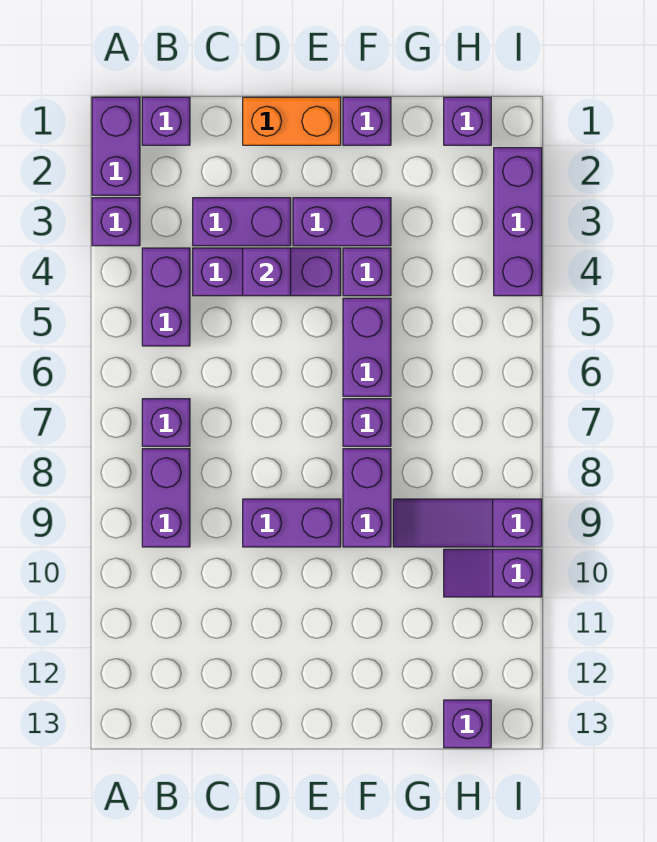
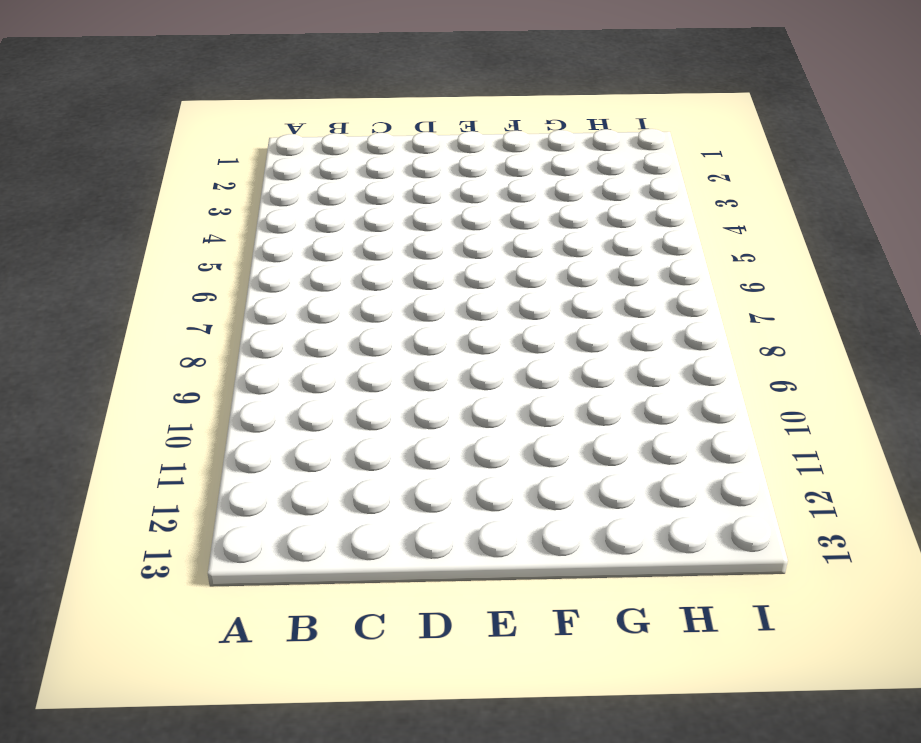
none -> purple 1x2 brick [92,97,140,195]
none -> purple 1x1 brick [92,198,140,246]
none -> purple 1x1 brick [142,97,190,145]

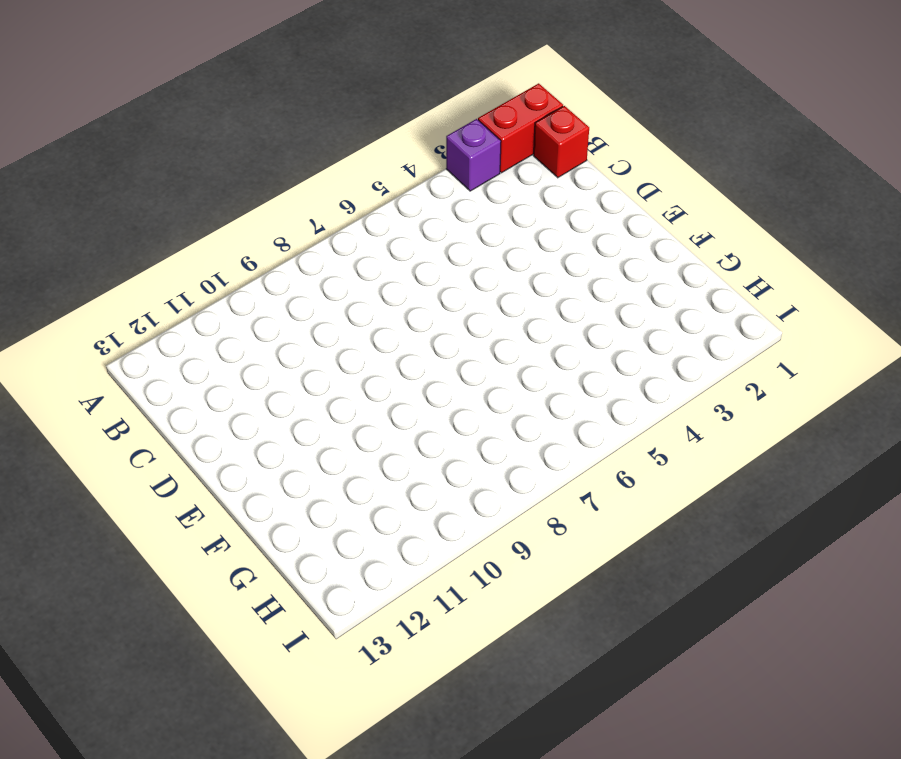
red 1x2 brick [478,83,563,173] -> purple 1x2 brick [92,97,140,195]
red 1x1 brick [533,106,589,178] -> purple 1x1 brick [142,97,190,145]
none -> purple 1x2 brick [142,248,190,346]
none -> purple 1x1 brick [142,399,190,446]
none -> purple 1x2 brick [142,449,190,547]

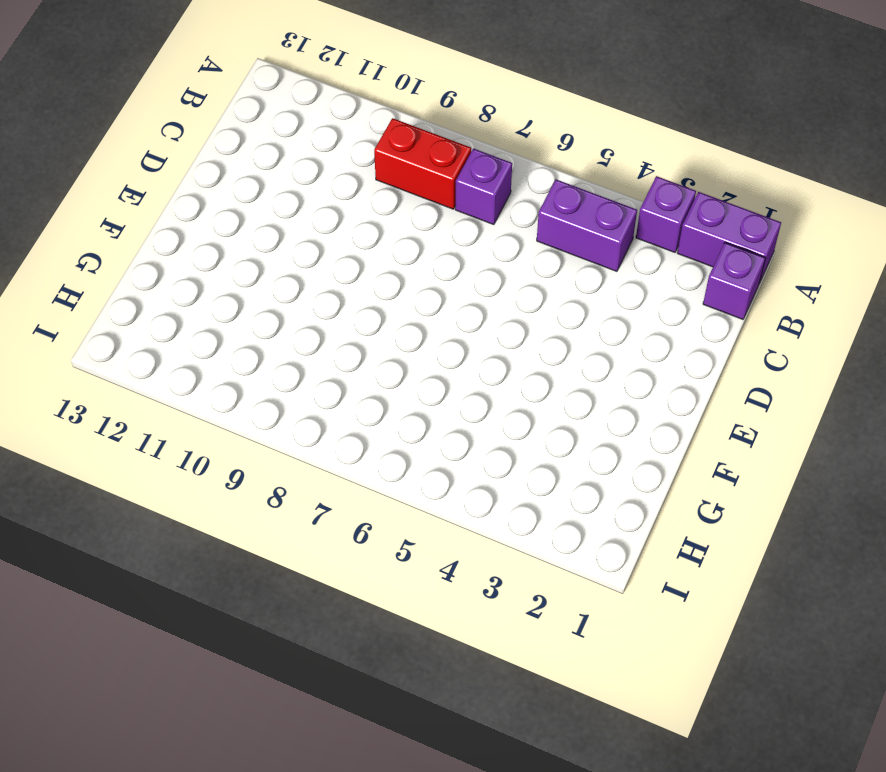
red 1x2 brick [374,118,471,209] -> purple 1x2 brick [142,449,190,547]
none -> purple 1x2 brick [193,198,291,246]
none -> purple 1x3 brick [193,248,341,296]
none -> orange 1x2 brick [243,97,341,145]

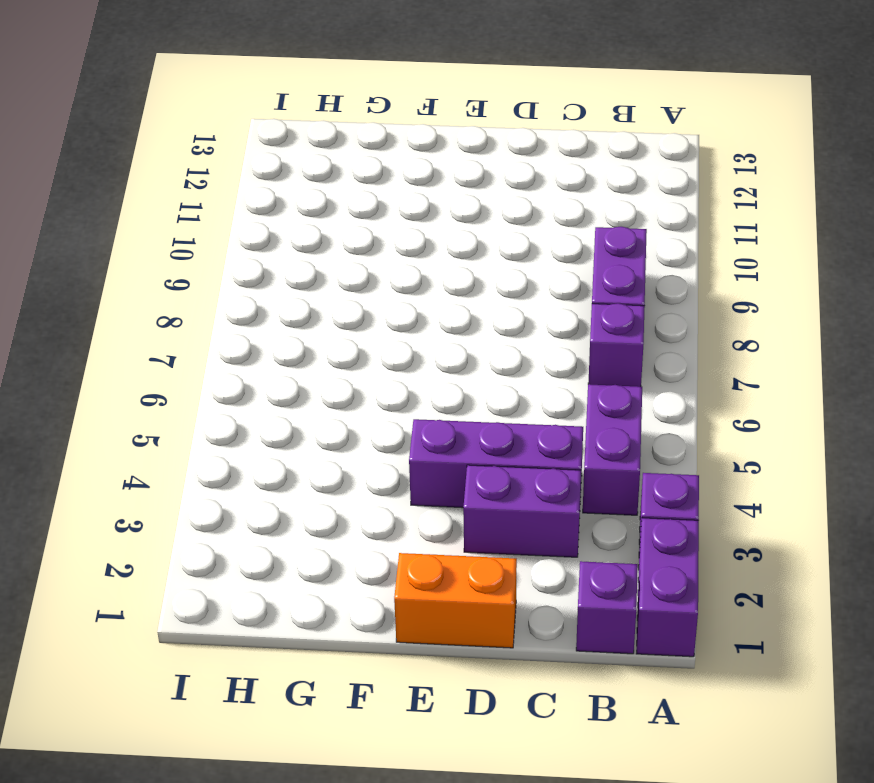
none -> purple 1x2 brick [243,499,341,547]
none -> purple 1x2 brick [293,198,391,246]
none -> purple 1x1 brick [343,97,391,145]

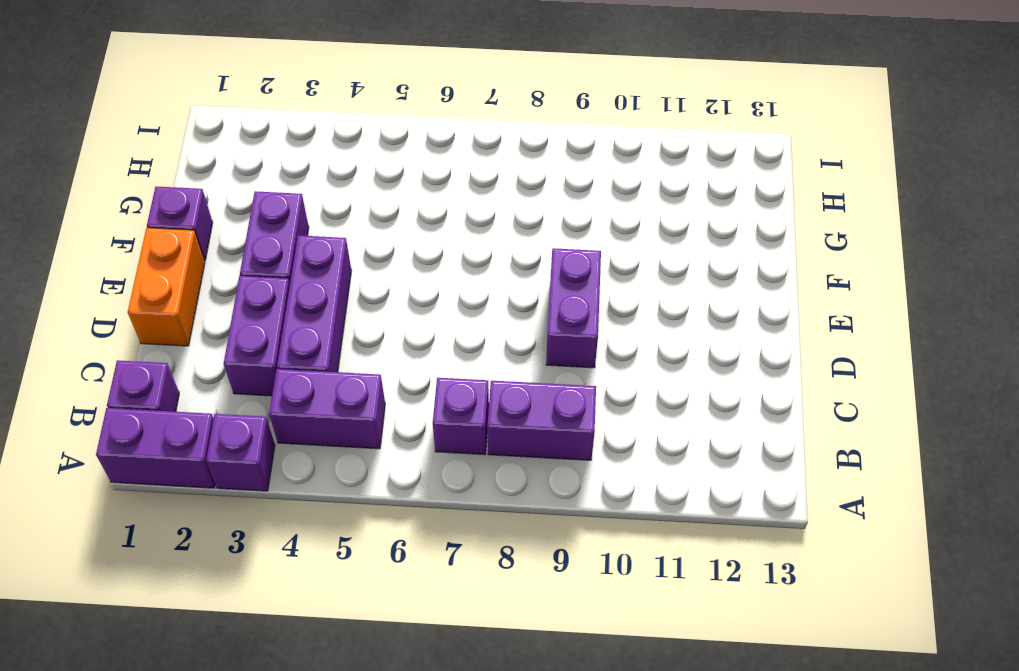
none -> purple 1x1 brick [343,248,391,296]
none -> purple 1x2 brick [343,298,391,396]
none -> purple 1x1 brick [343,399,391,446]

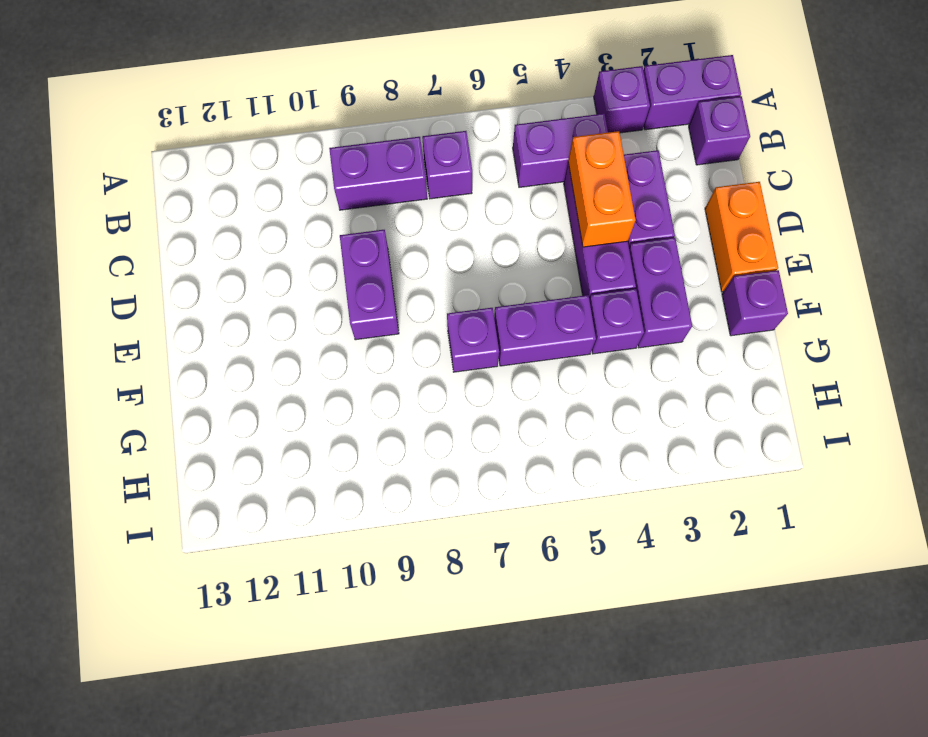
orange 1x2 brick [568,131,636,247] -> purple 1x1 brick [243,248,291,296]
none -> purple 1x2 brick [343,449,391,547]
none -> purple 1x3 slope [393,499,542,547]
none -> purple 1x1 brick [444,97,491,145]

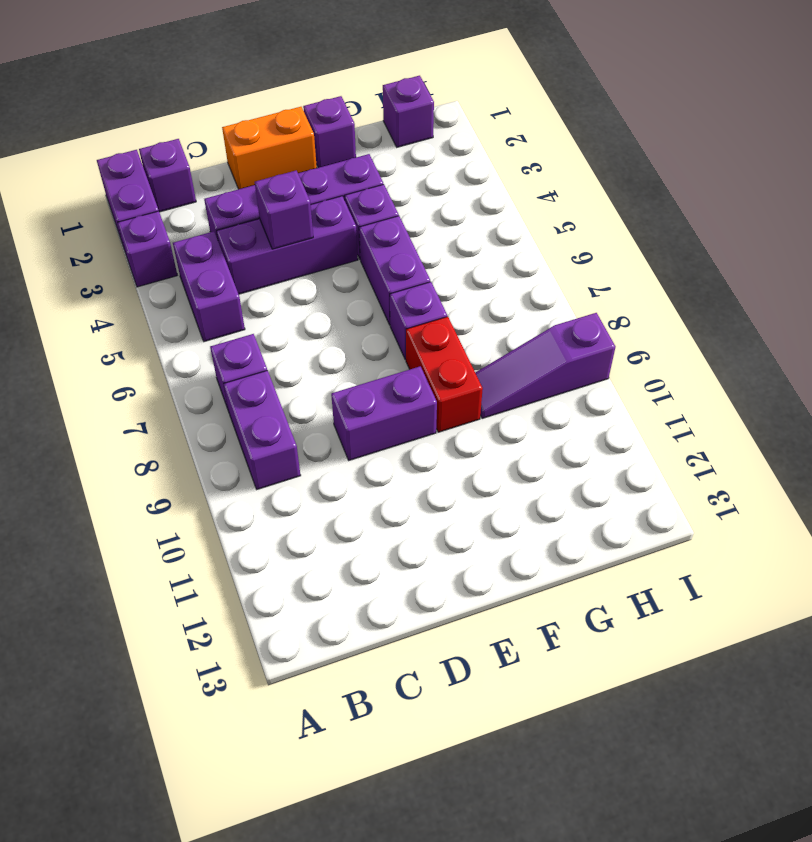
red 1x2 brick [406,317,483,432] -> purple 1x2 brick [343,449,391,547]
none -> purple 1x2 slope [444,549,542,597]
none -> purple 1x1 brick [444,700,491,748]
none -> purple 1x3 brick [494,148,542,296]

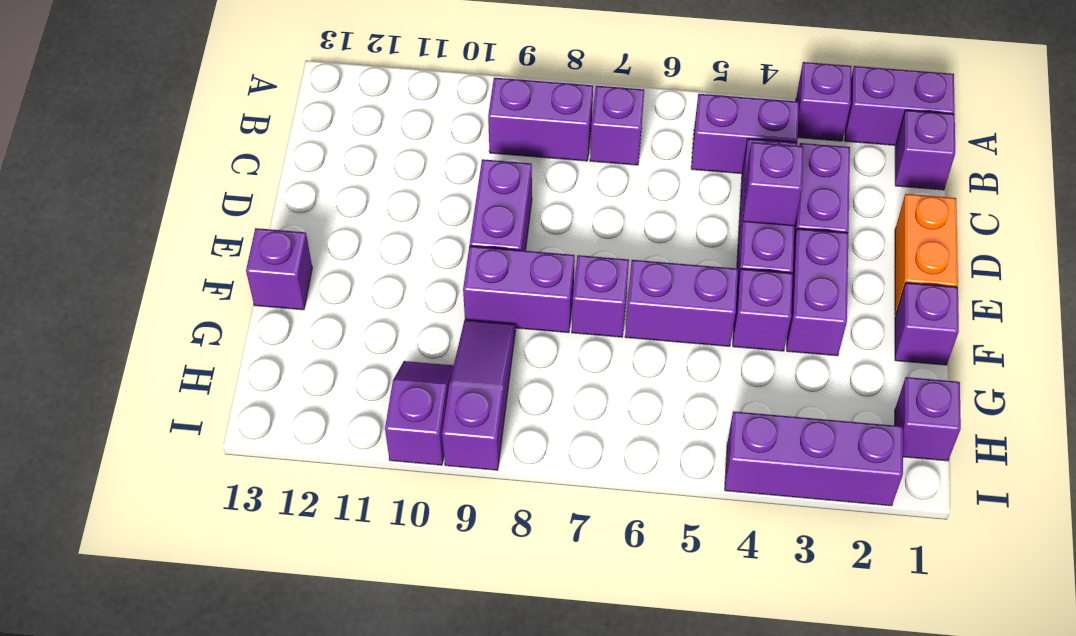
purple 1x1 brick [246,228,312,310] -> purple 1x1 brick moved to [444,700,491,748]

